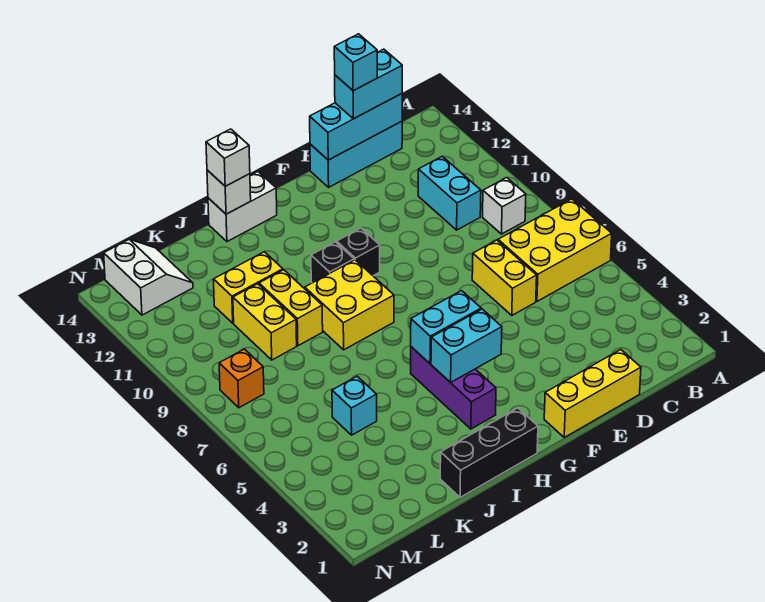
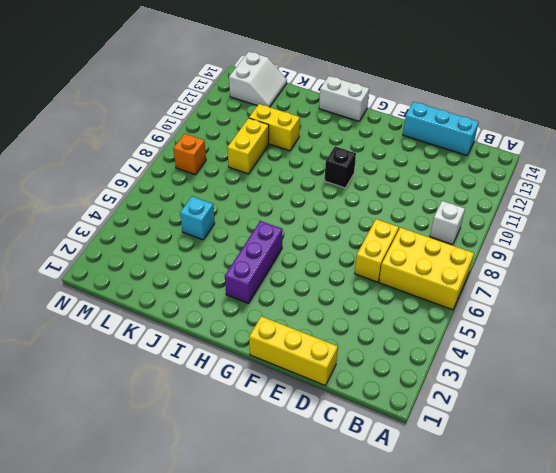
none -> cyan 1x2 brick [418,156,481,230]
none -> black 1x3 brick [440,408,538,497]
none -> yellow 2x2 brick [305,260,394,350]

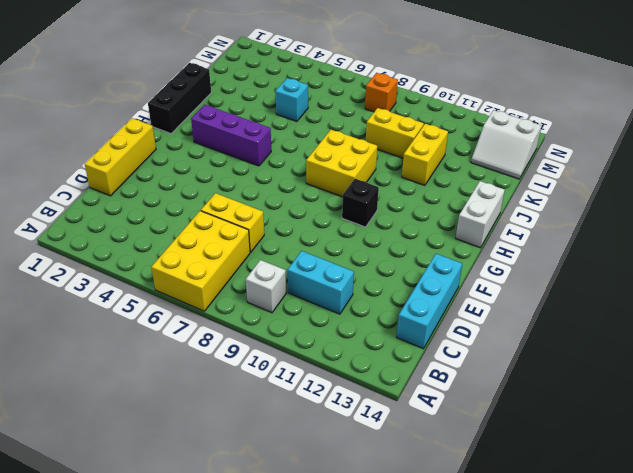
none -> black 1x1 brick [311,242,354,283]
none -> yellow 1x2 brick [259,270,323,346]
none -> cyan 1x3 brick [310,94,402,160]

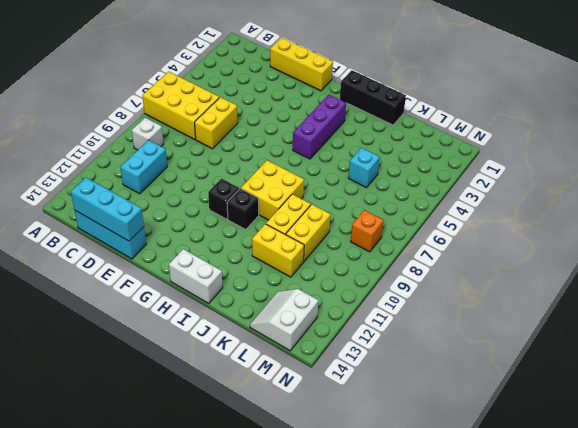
none -> cyan 1x2 brick [431,309,502,383]
none -> cyan 1x2 brick [411,291,481,364]
none -> white 1x1 brick [207,170,251,214]

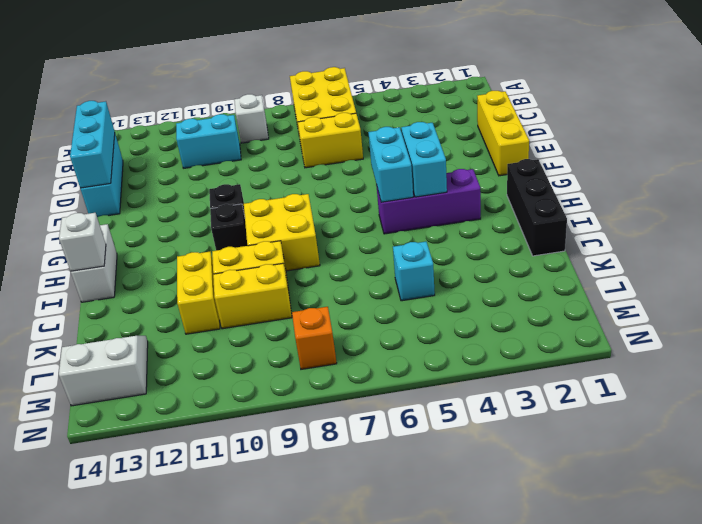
none -> cyan 1x2 brick [335,49,402,119]
none -> white 1x1 brick [206,129,250,186]
none -> cyan 1x1 brick [334,34,378,91]

